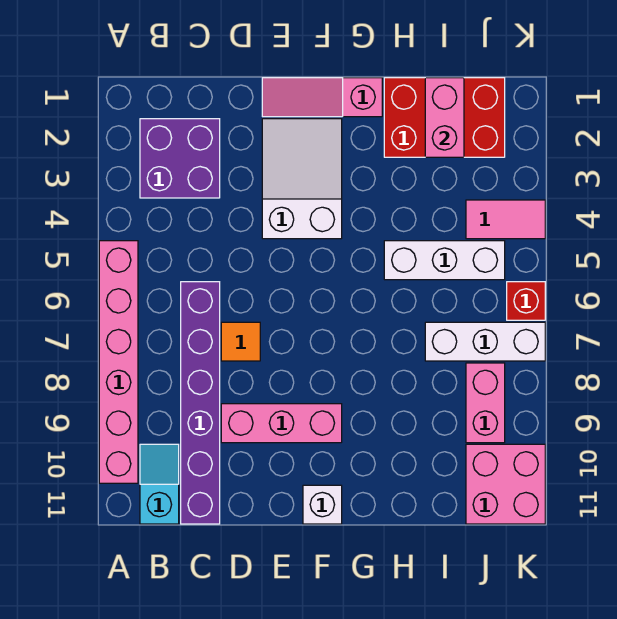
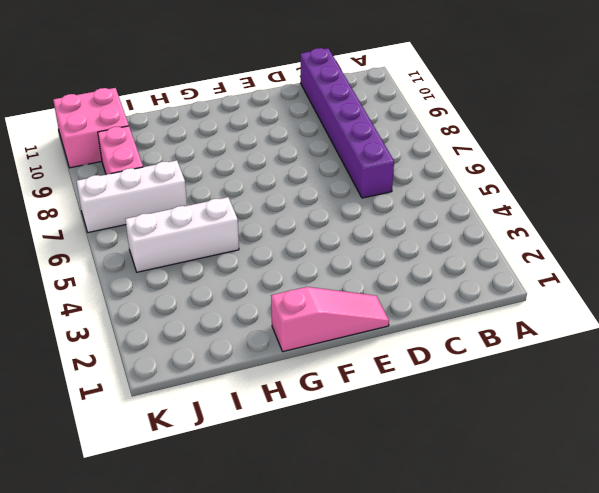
none -> pink 1x6 brick [99,241,138,483]
none -> purple 2x2 brick [140,119,220,198]
none -> cyan 1x2 slope [140,444,179,524]

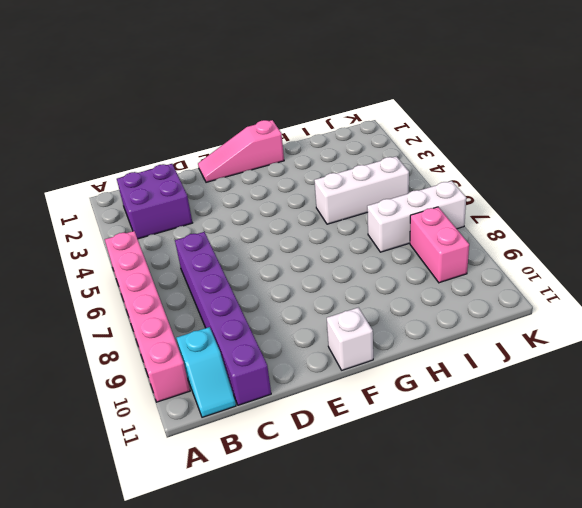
cyan 1x2 slope [176,327,236,417] -> cyan 1x2 slope turned to [140,444,179,524]
none -> orange 1x1 tile [221,322,260,361]
none -> pink 1x3 brick [221,404,342,443]
none -> white 2x3 slope [262,119,342,239]

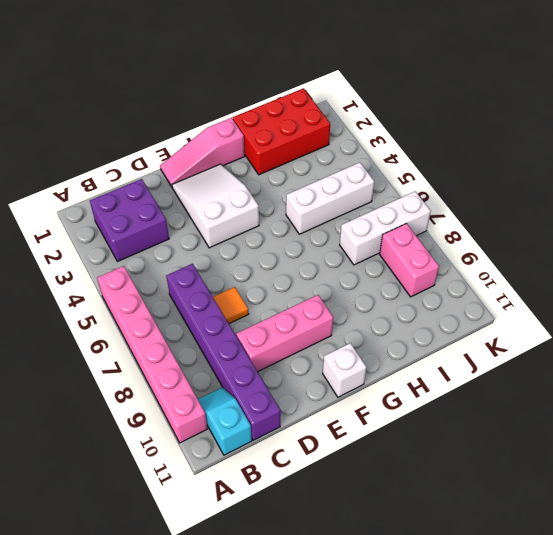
none -> pink 1x2 tile [466,200,545,239]
none -> pink 2x2 brick [466,444,545,524]
none -> red 1x1 brick [507,282,545,320]

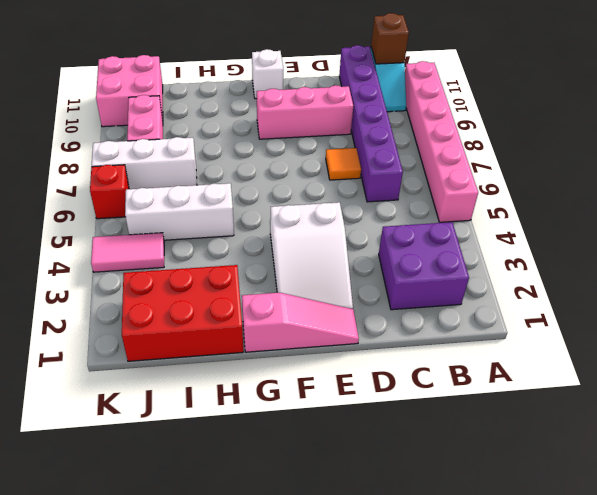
brown 1x1 brick [371,13,409,64] -> none
none -> pink 1x2 brick [425,78,464,157]

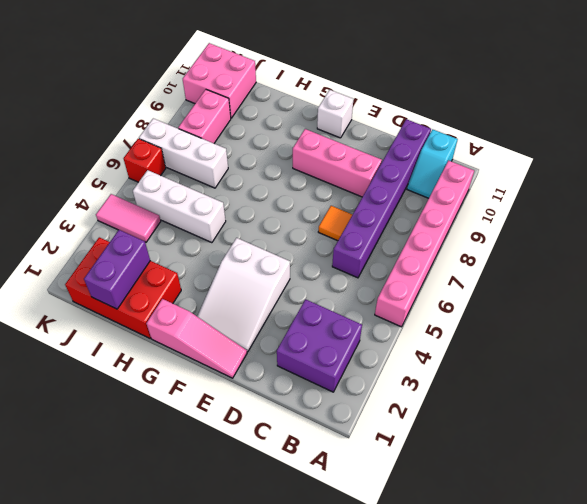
purple 1x2 brick [84,230,150,309] -> pink 1x2 brick [425,78,464,157]

